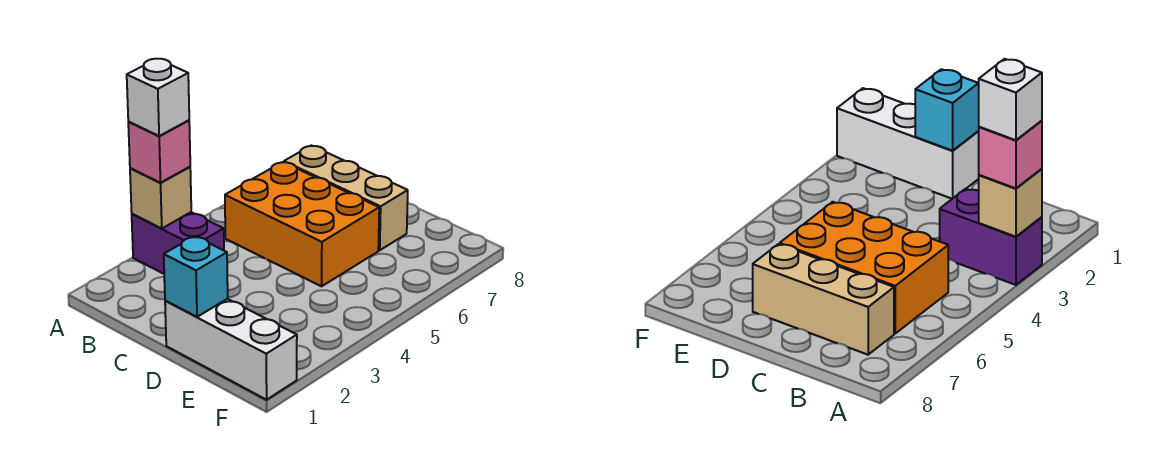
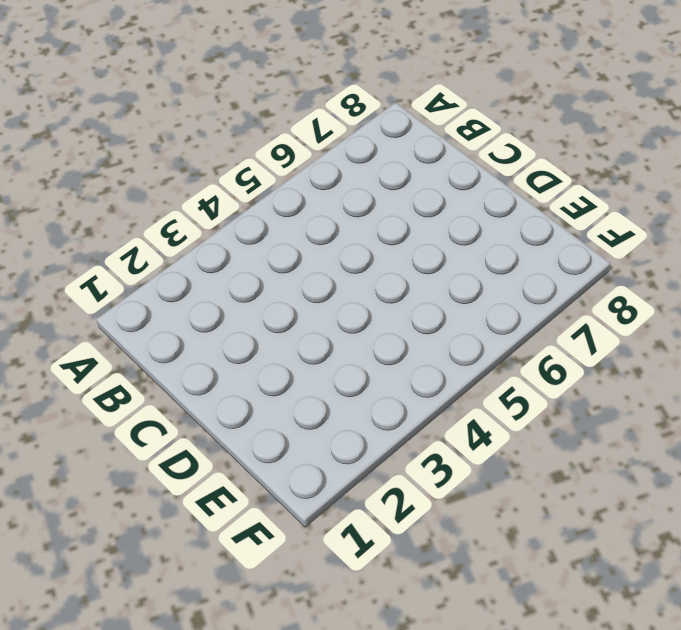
none -> purple 1x2 brick [132,212,224,274]
none -> orange 2x3 brick [225,162,379,286]

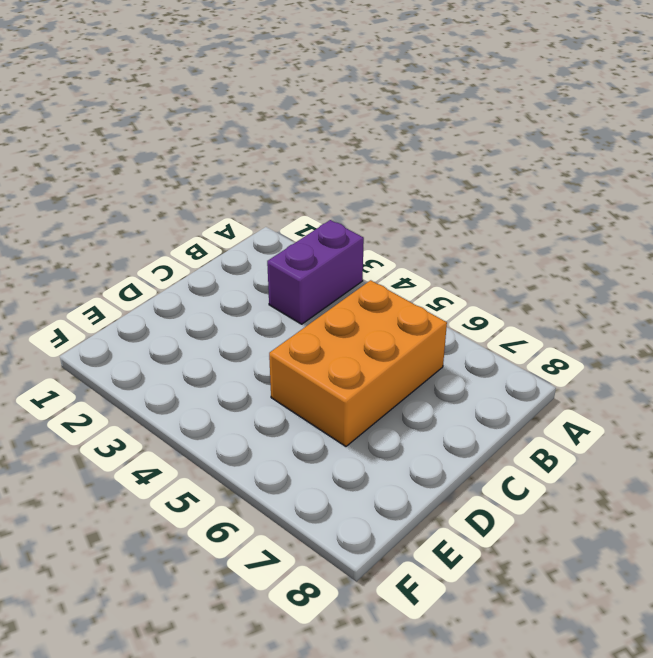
none -> tan 1x3 brick [284,145,408,250]
none -> white 1x3 brick [165,299,297,400]

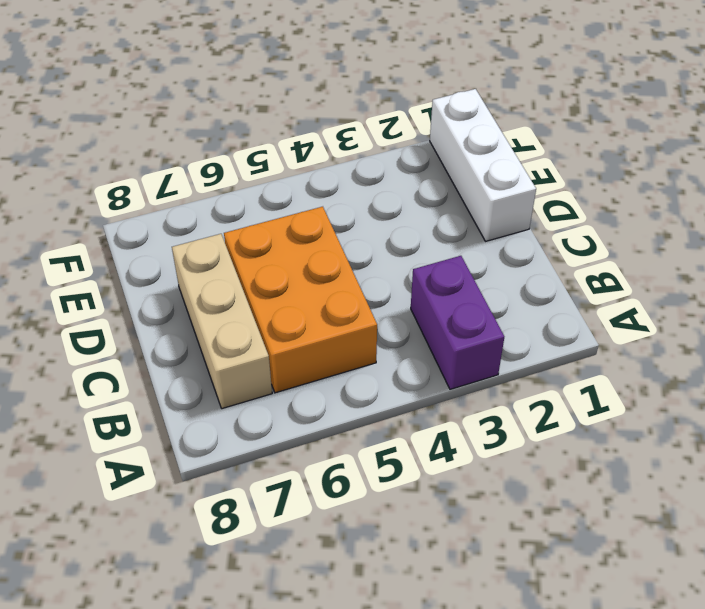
none -> tan 1x1 brick [130,167,191,229]
none -> cyan 1x1 brick [164,236,228,317]

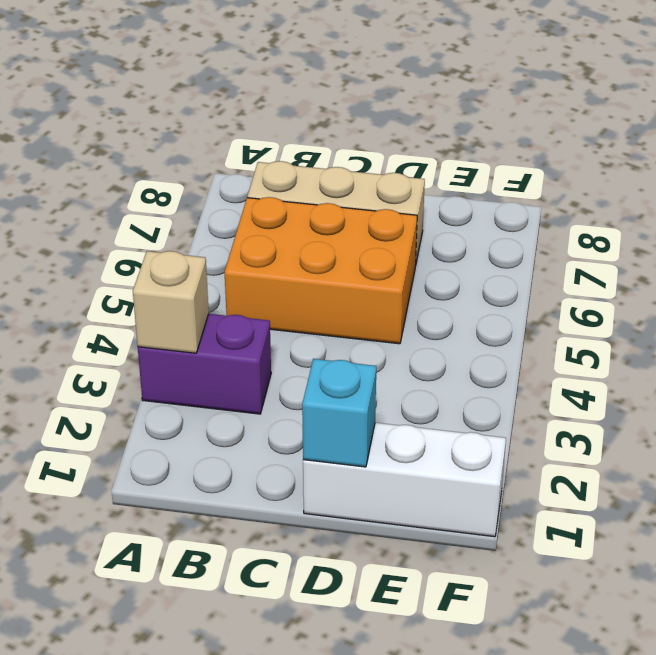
none -> pink 1x1 brick [128,120,190,183]
none -> white 1x1 brick [127,59,189,136]

